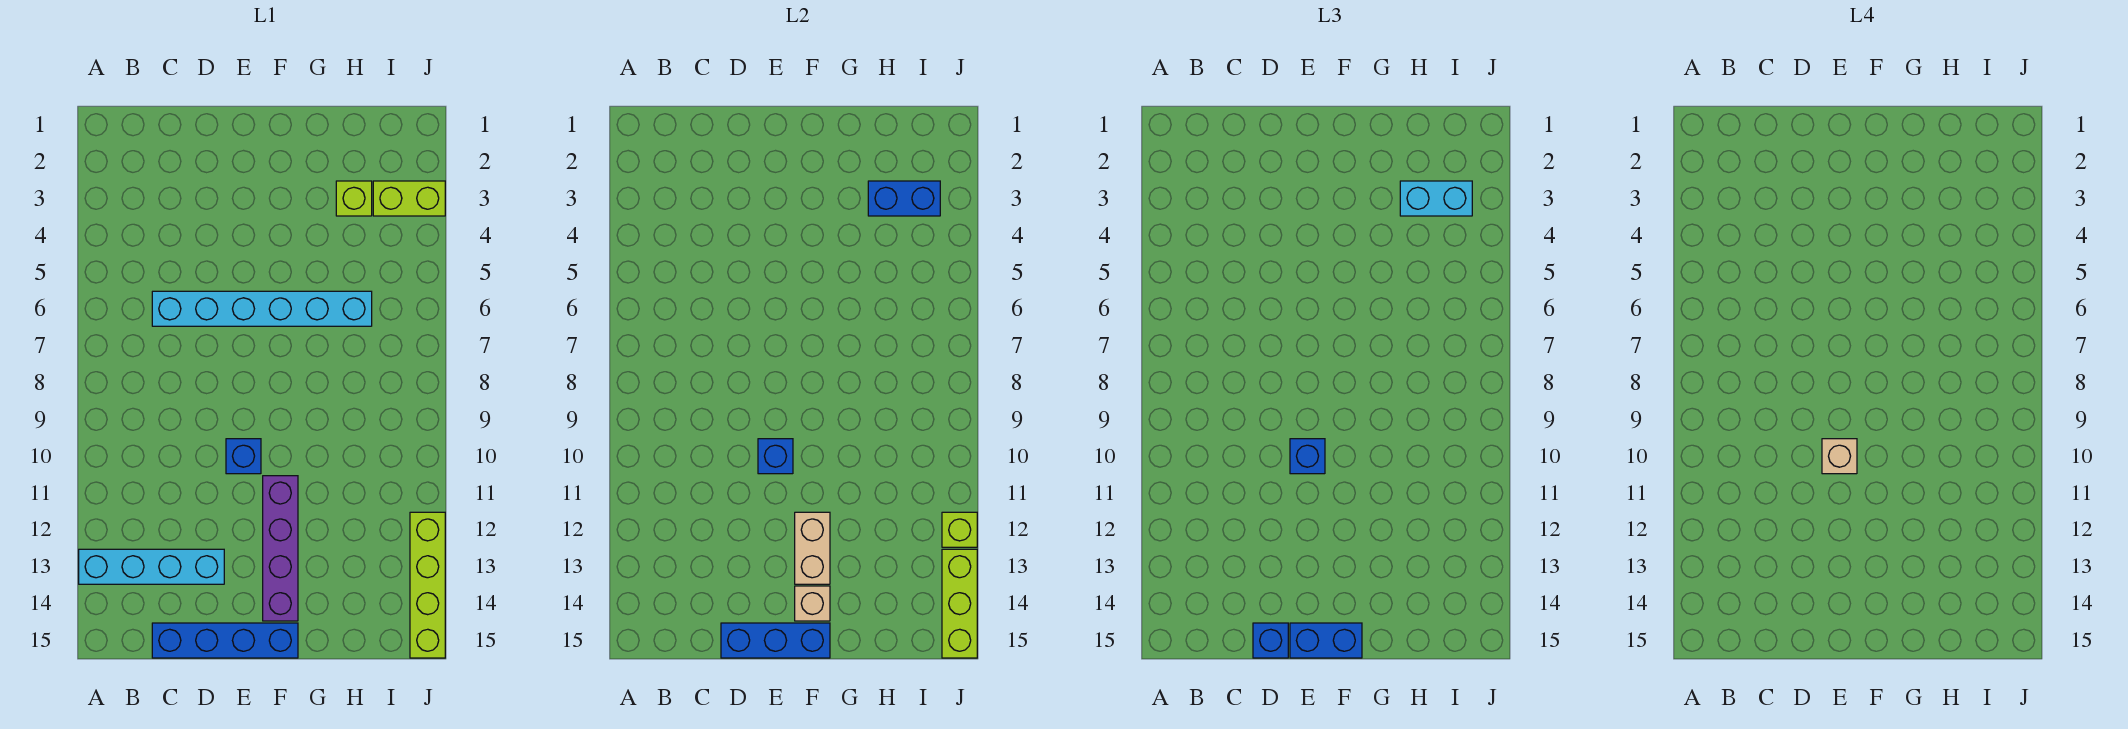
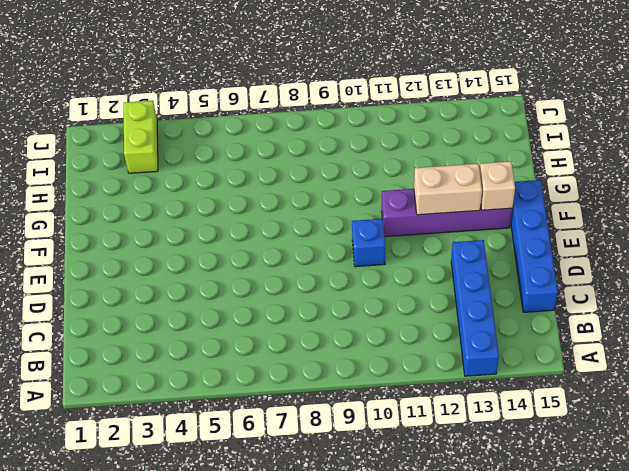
blue 1x4 brick [451,240,499,376] -> cyan 1x4 brick [79,549,224,584]
none -> cyan 1x6 brick [152,291,372,326]
none -> lime 1x1 brick [336,181,372,216]
none -> lime 1x4 brick [410,512,445,658]

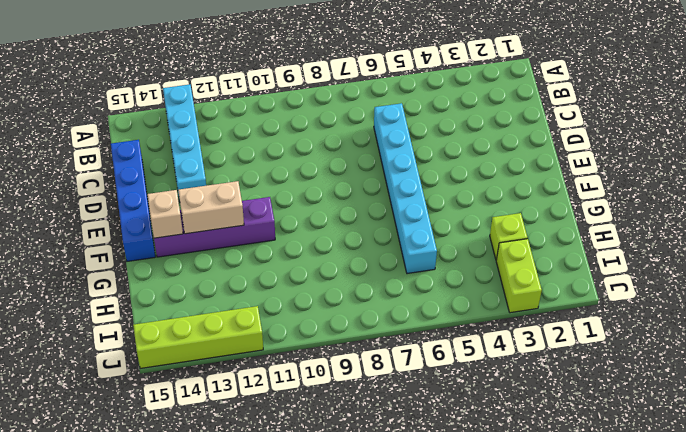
none -> blue 1x1 brick [226,439,261,474]
none -> blue 1x3 brick [721,623,830,658]
none -> blue 1x1 brick [758,439,793,474]

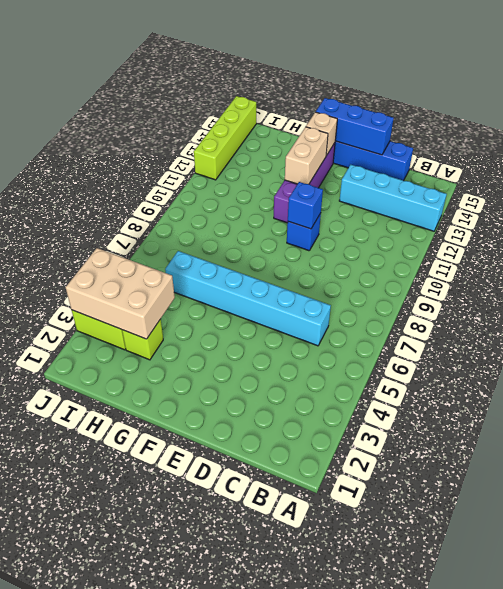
tan 2x3 brick [66,248,175,339] -> blue 1x2 brick [868,181,940,216]
none -> lime 1x1 brick [942,512,977,547]
none -> lime 1x3 brick [942,549,977,658]
none -> blue 1x1 brick [1253,623,1288,658]

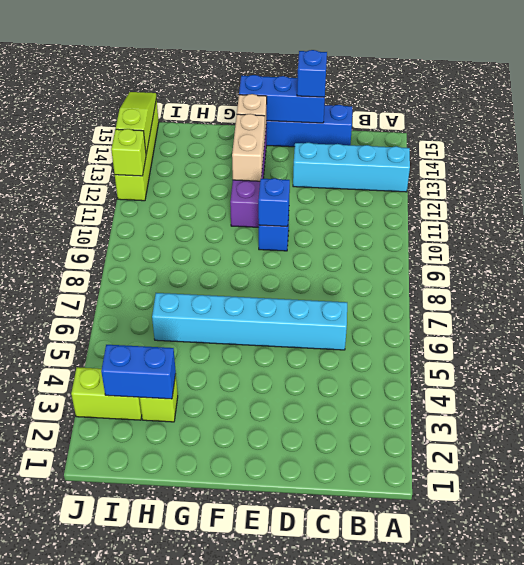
lime 1x3 slope [116,92,156,154] -> lime 1x3 brick [942,549,977,658]
none -> blue 1x1 brick [1290,439,1325,474]
none -> blue 1x2 brick [1290,623,1362,658]
none -> cyan 1x2 brick [1400,181,1472,216]

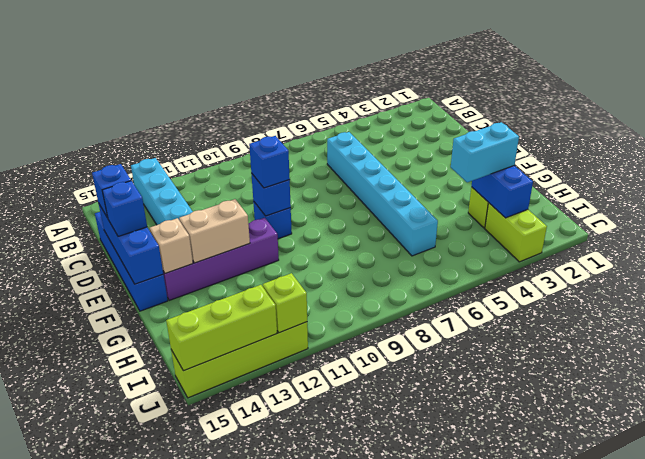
blue 1x1 brick [102,181,147,237] -> blue 1x2 brick [1290,623,1362,658]
cyan 1x2 brick [451,122,519,182] -> cyan 1x2 brick turned to [1400,181,1472,216]
none -> tan 1x1 brick [1822,439,1857,474]

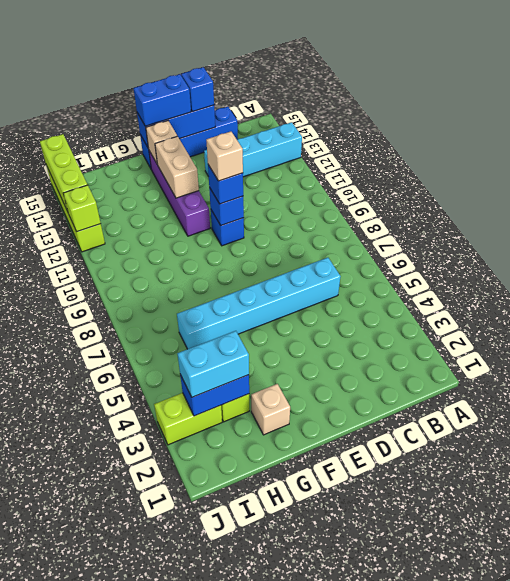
tan 1x1 brick [251,384,290,435] -> none

